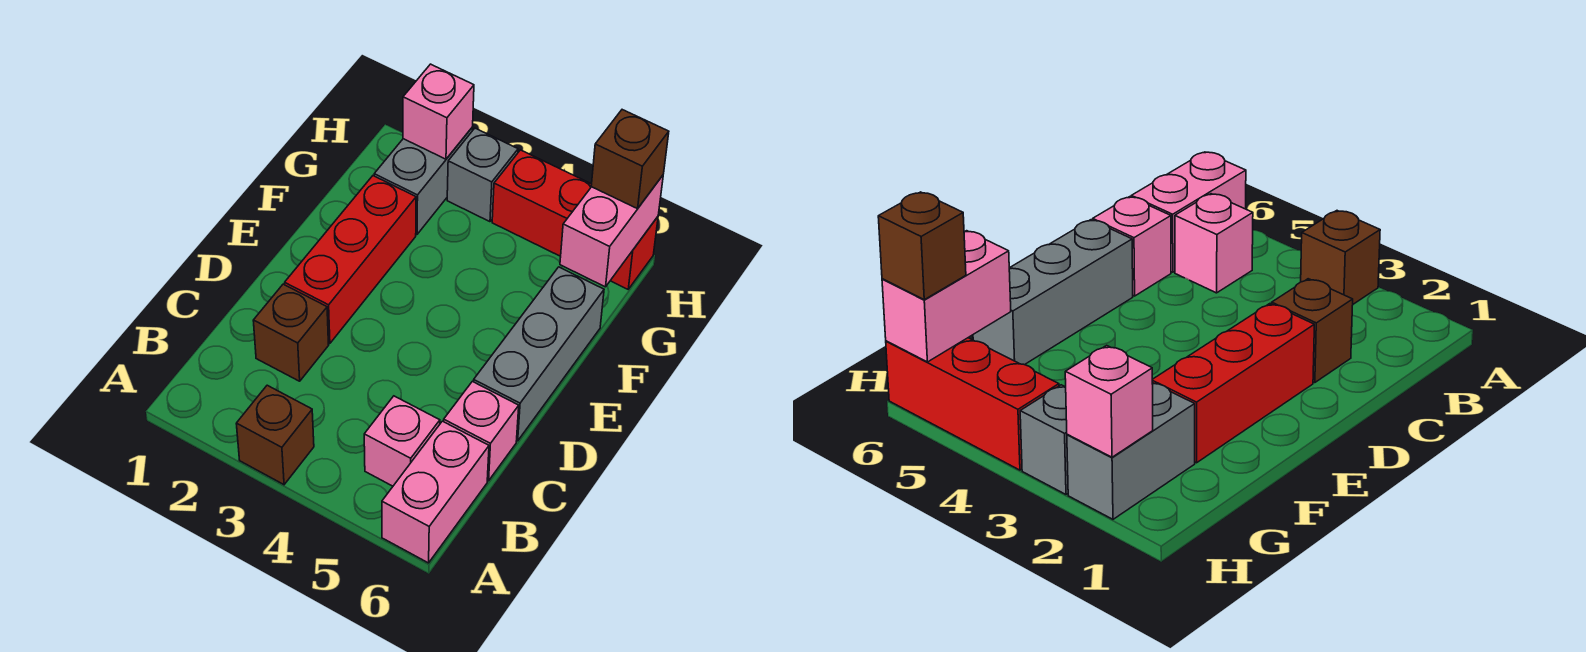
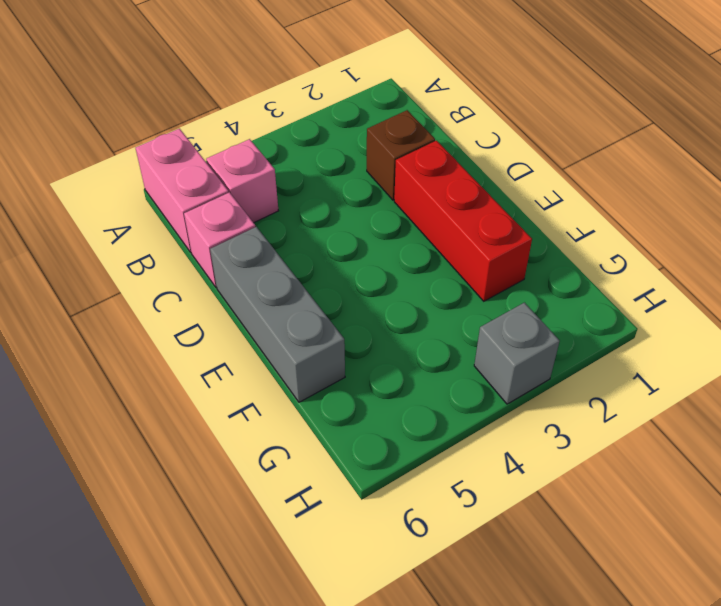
none -> brown 1x1 brick [236,385,314,485]
none -> grey 1x2 brick [374,127,473,234]
none -> red 1x3 brick [492,150,658,289]

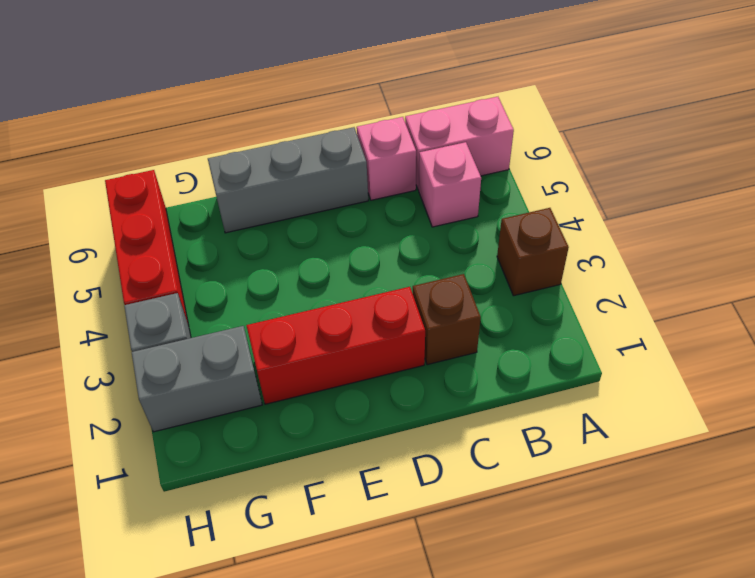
none -> pink 1x2 brick [560,175,663,287]
none -> pink 1x1 brick [403,64,474,159]
none -> brown 1x1 brick [591,110,669,209]

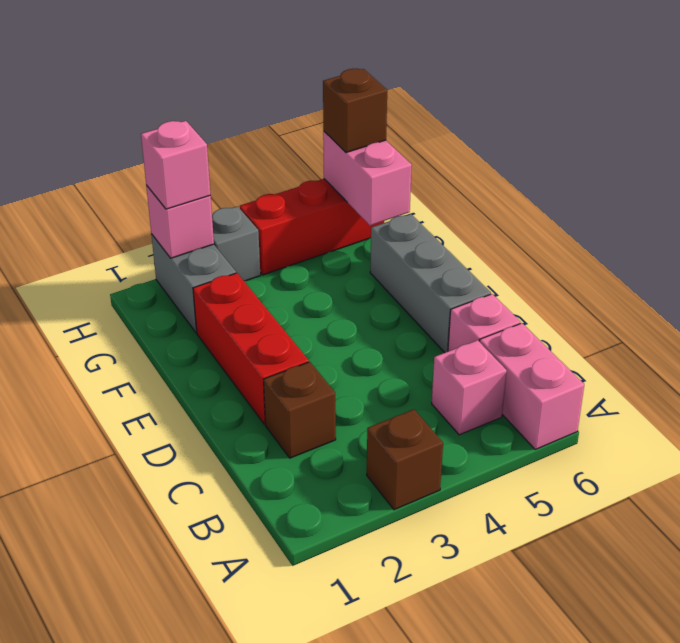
pink 1x1 brick [141,121,210,209] -> none

